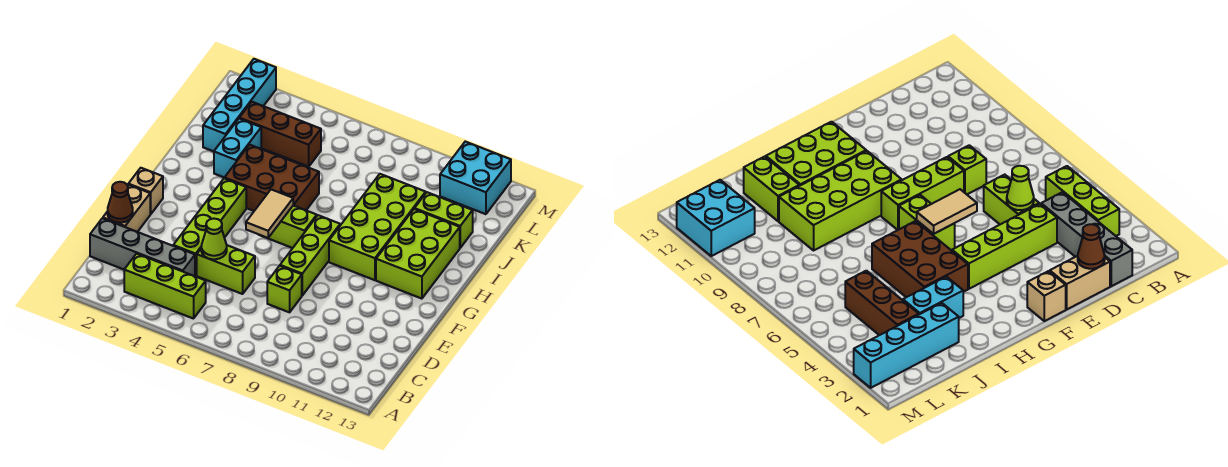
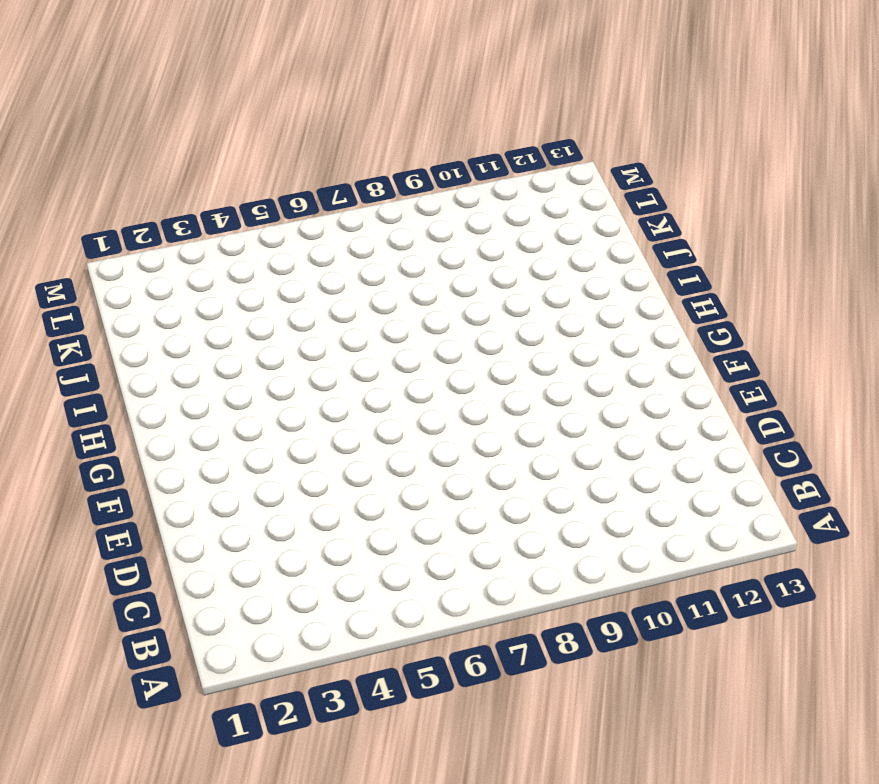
none -> lime 1x3 brick [124,254,206,319]
none -> grey 1x4 brick [90,218,195,276]
none -> tan 1x2 brick [103,185,150,232]

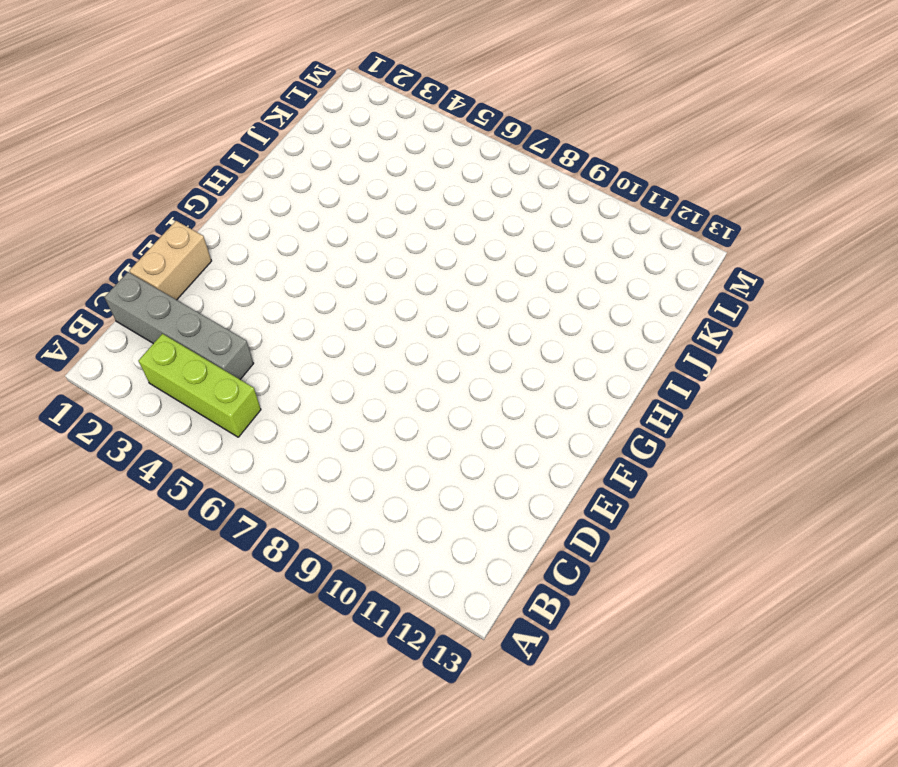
none -> lime 1x4 brick [173,178,246,276]
none -> lime 1x2 brick [197,245,255,294]
none -> lime 1x1 brick [267,266,302,312]

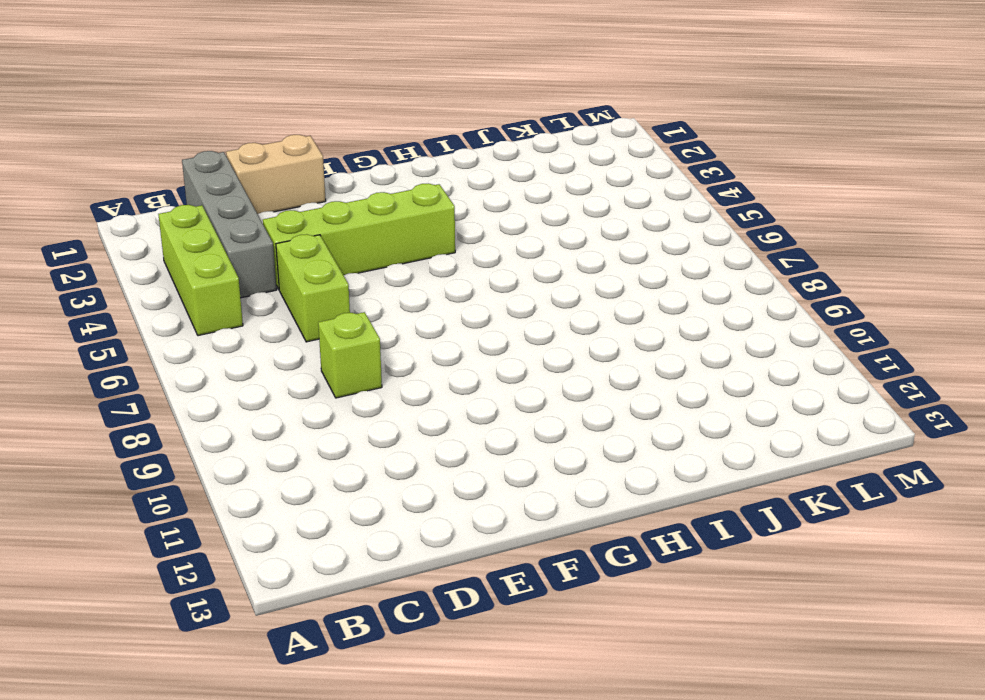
none -> lime 1x3 brick [280,215,340,295]
none -> tan 1x1 brick [128,168,163,214]
none -> lime 1x2 brick [260,206,317,248]

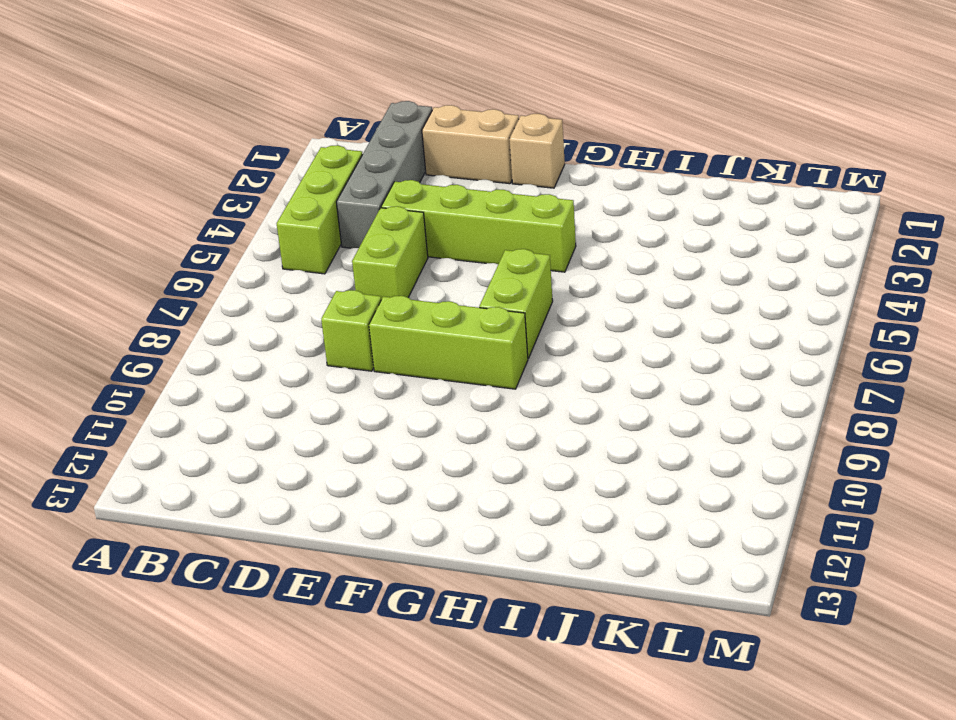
none -> lime 2x4 brick [329,174,426,280]
none -> lime 2x3 brick [376,209,460,299]
none -> brown 2x3 brick [225,145,319,211]

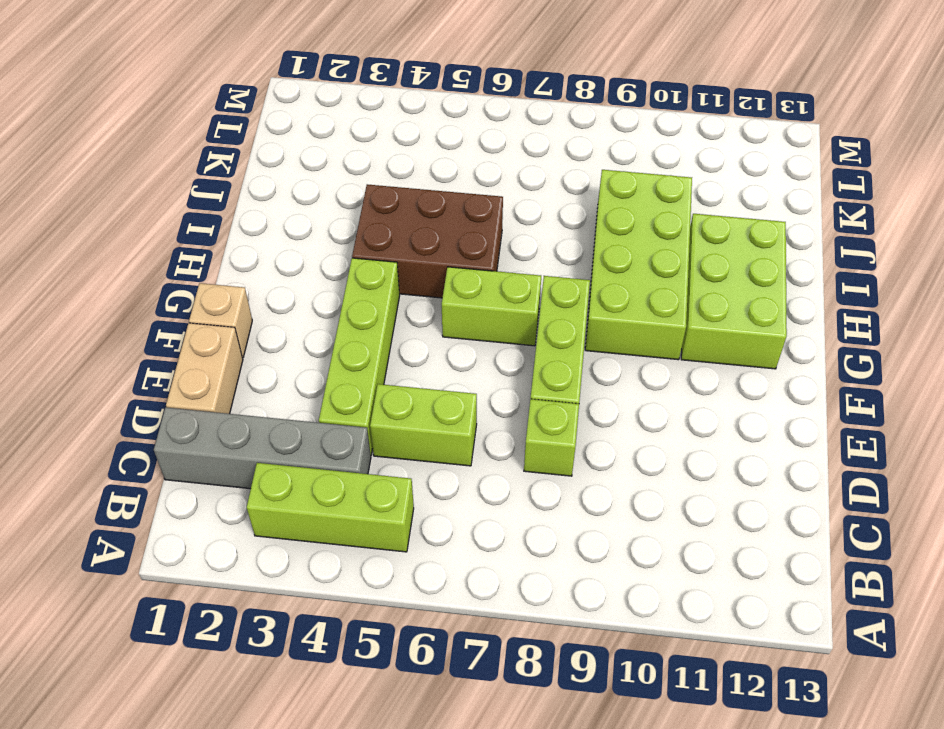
none -> cyan 1x2 brick [214,119,261,178]
none -> cyan 1x4 brick [203,59,276,151]
none -> lime 1x2 brick [415,192,473,248]

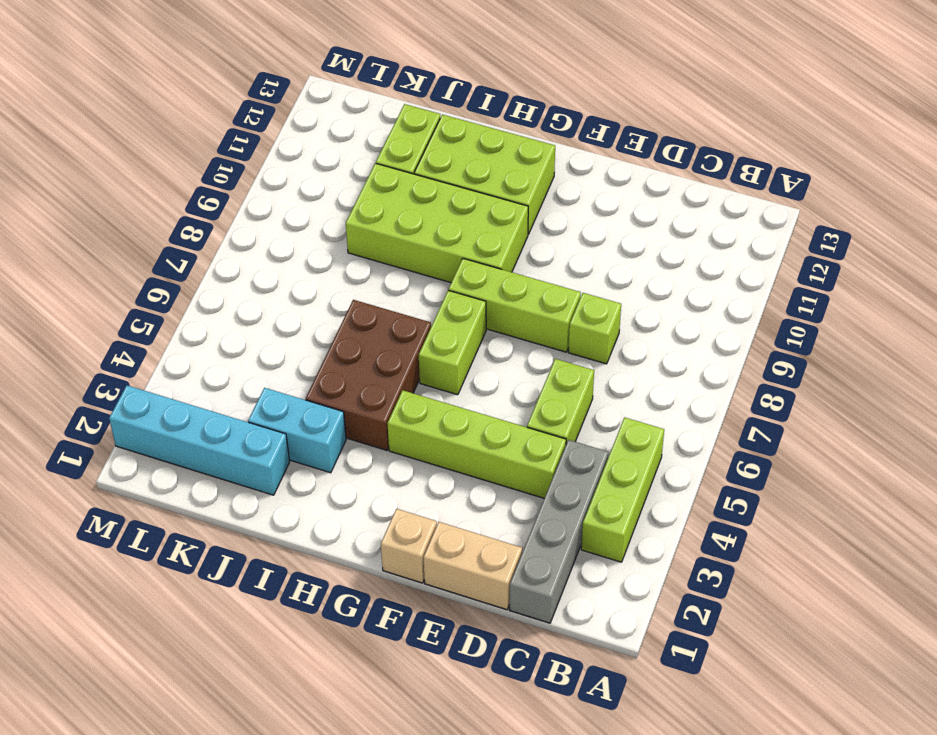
none -> brown 1x3 brick [239,102,321,167]
none -> cyan 2x2 brick [440,142,511,214]
none -> brown 1x1 cone [108,182,133,223]

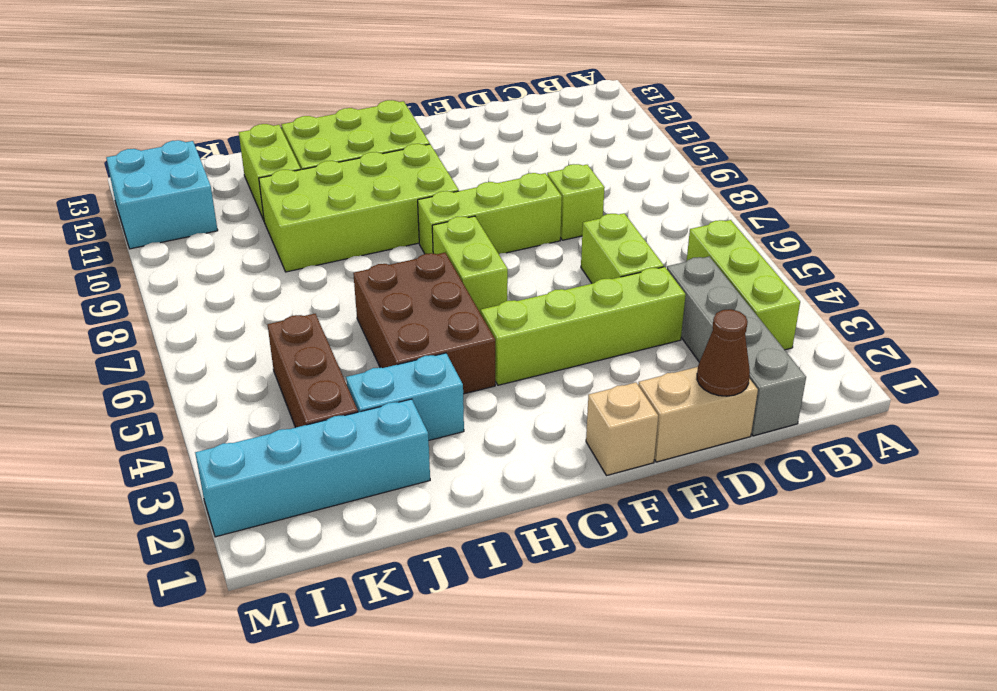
none -> lime 1x1 cone [201,219,227,259]
none -> tan 1x2 tile [246,189,293,238]

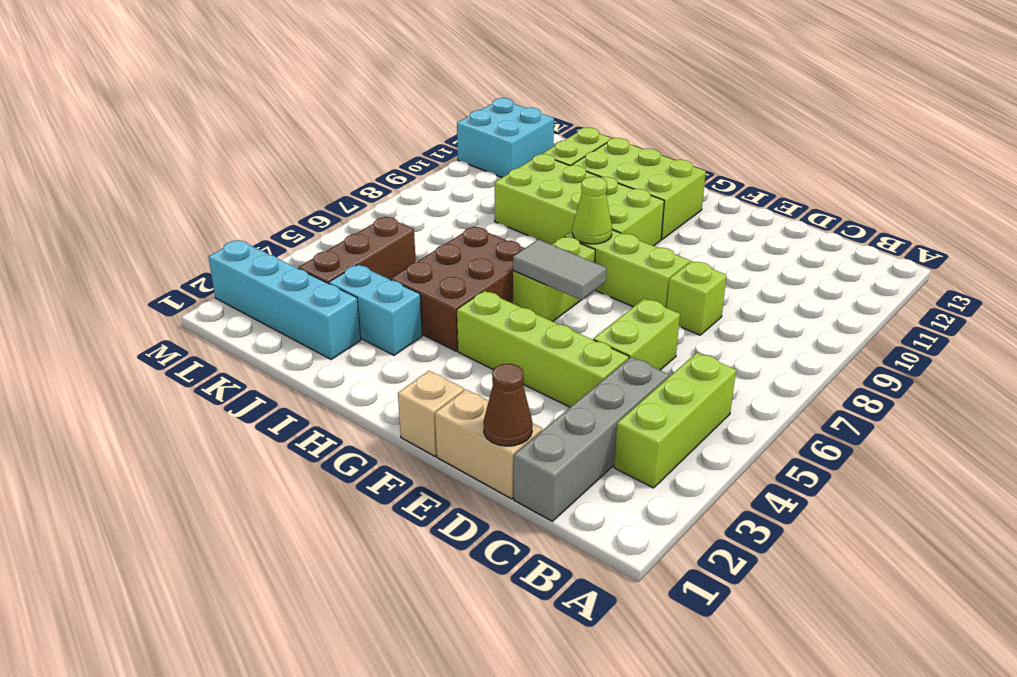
grey 1x2 tile [513,239,606,300] -> tan 1x2 tile [246,189,293,238]
lime 1x1 cone [572,177,612,244] -> lime 1x1 cone moved to [201,219,227,259]

